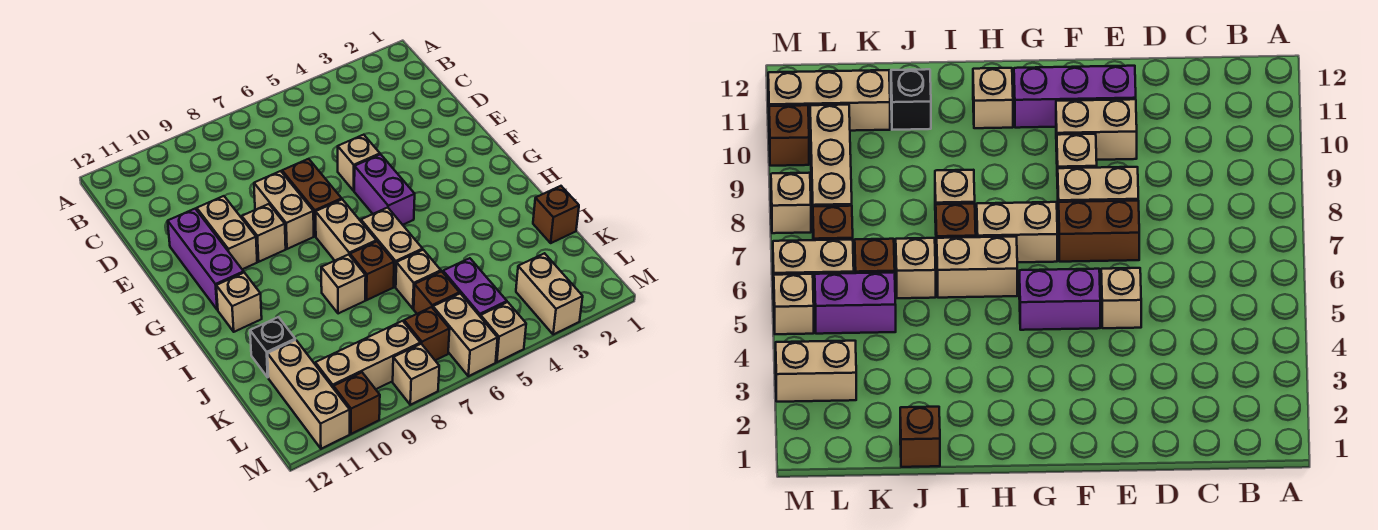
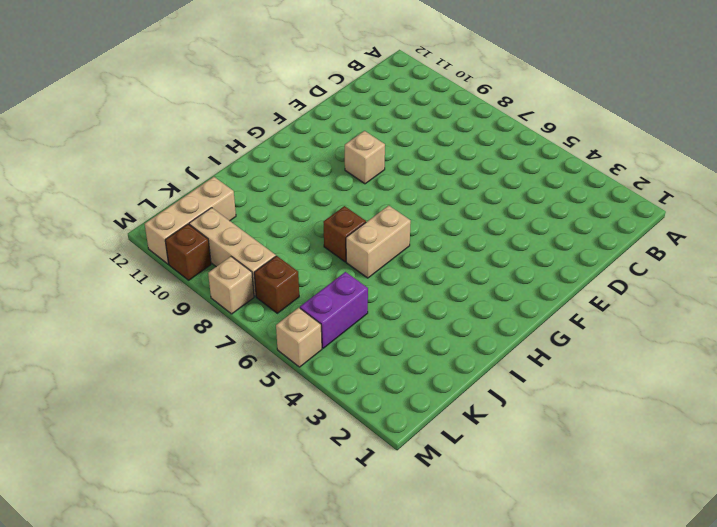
none -> tan 1x1 brick [338,135,380,191]
none -> brown 1x2 brick [282,159,342,236]
none -> tan 1x2 brick [254,171,314,249]

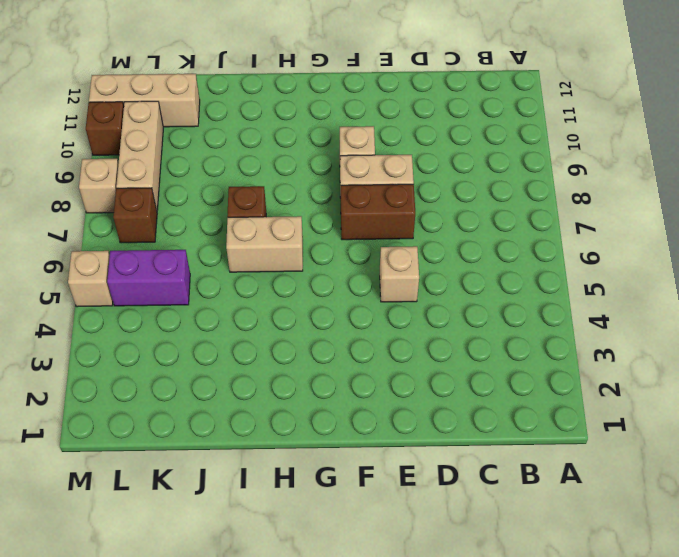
none -> tan 1x2 brick [197,196,257,269]
none -> purple 1x3 brick [168,209,244,310]
none -> purple 1x2 brick [354,154,415,225]

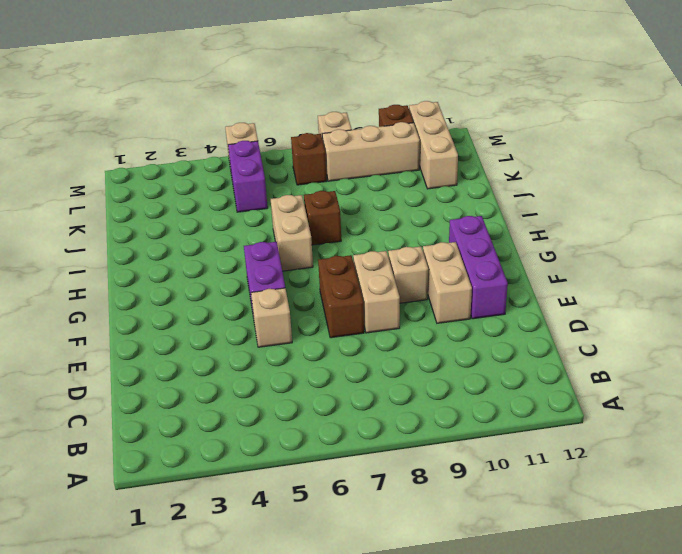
none -> tan 1x2 brick [316,199,376,260]
none -> tan 1x1 brick [216,273,262,332]
none -> tan 1x1 brick [321,255,366,314]

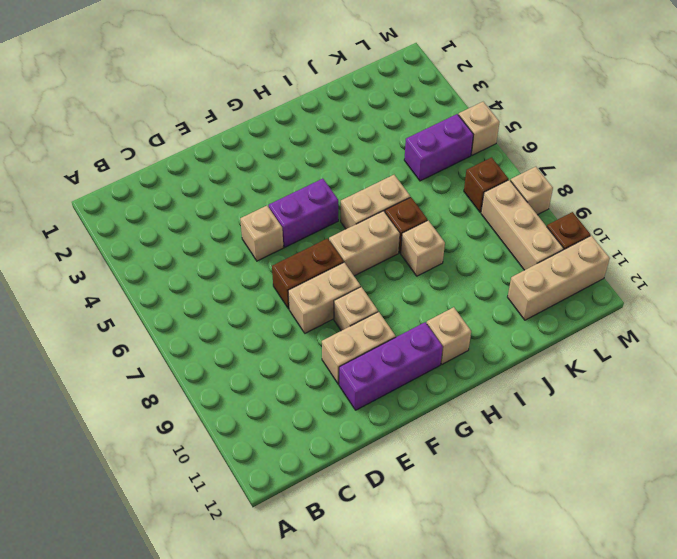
none -> brown 1x1 brick [533,186,579,243]
none -> tan 1x1 brick [396,250,441,309]
none -> black 1x1 brick [250,317,295,377]

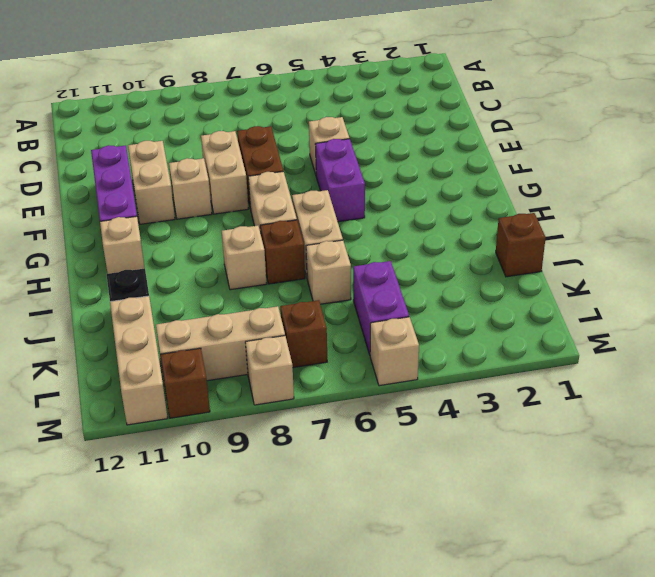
none -> brown 1x1 brick [414,271,459,314]
none -> tan 1x2 brick [516,253,583,334]
none -> tan 1x2 brick [433,294,498,376]

